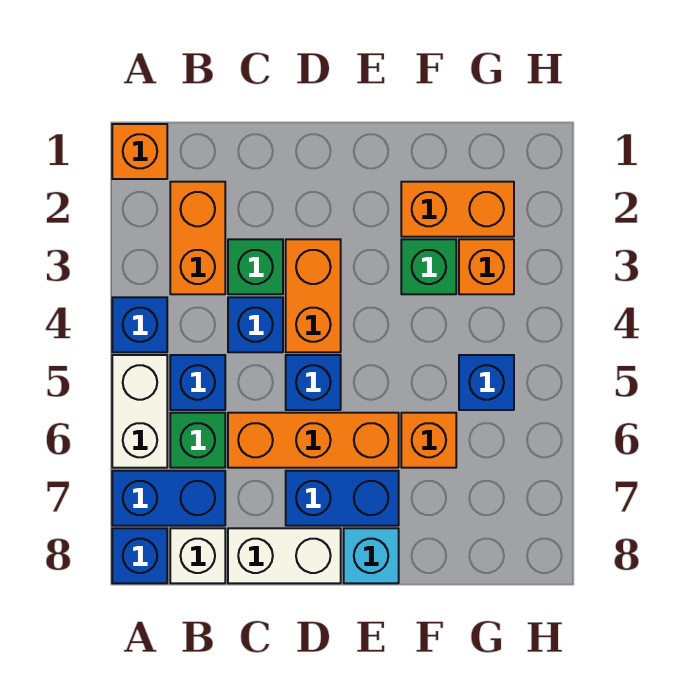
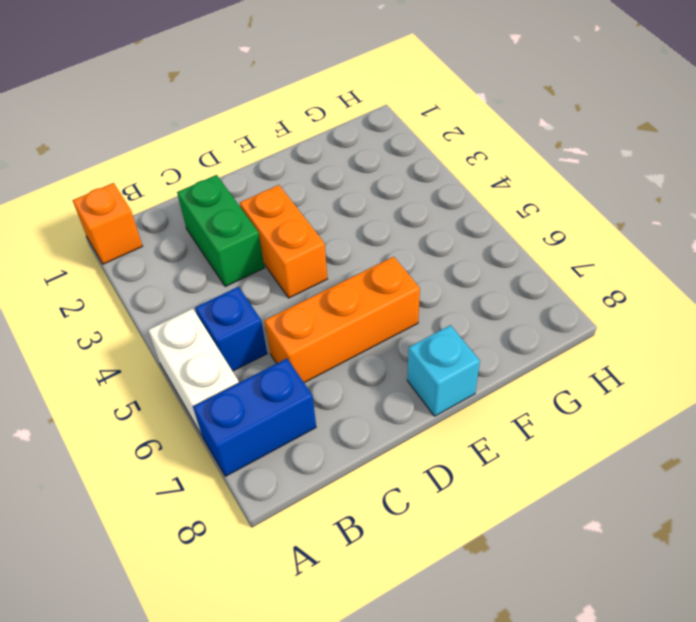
green 1x2 brick [177,175,264,287] -> green 1x1 brick [228,239,283,294]
none -> blue 1x1 brick [112,297,167,352]
none -> blue 1x1 brick [112,528,167,583]
none -> orange 1x2 brick [170,182,225,294]

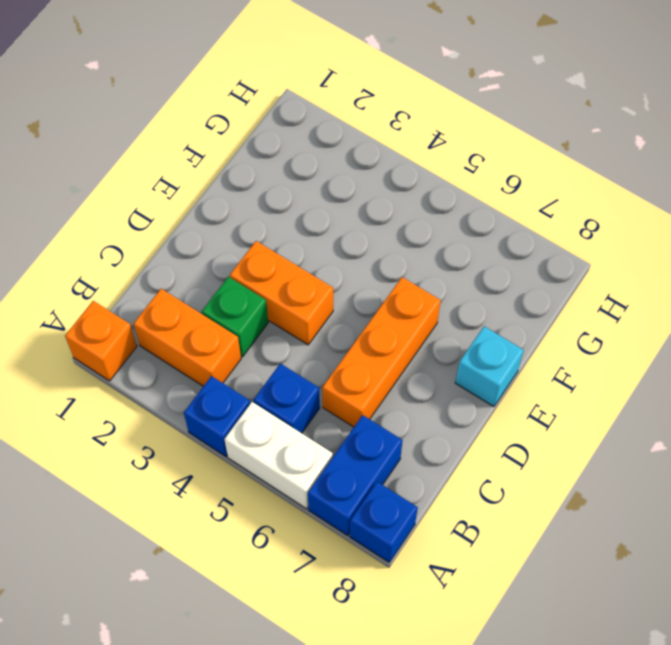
none -> green 1x1 brick [170,413,225,468]
none -> white 1x1 brick [170,528,225,583]
none -> blue 1x1 brick [228,297,283,352]

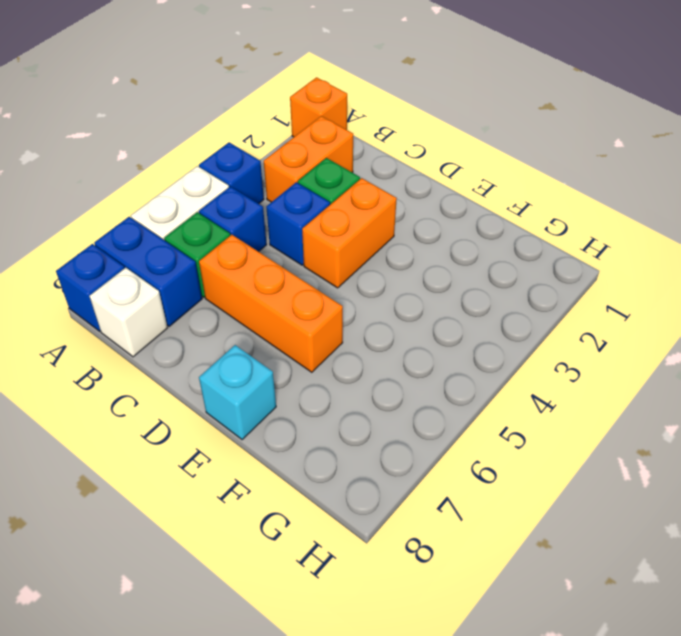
none -> white 1x2 brick [228,528,341,583]
none -> blue 1x1 brick [286,355,341,410]
none -> blue 1x2 brick [286,471,399,526]

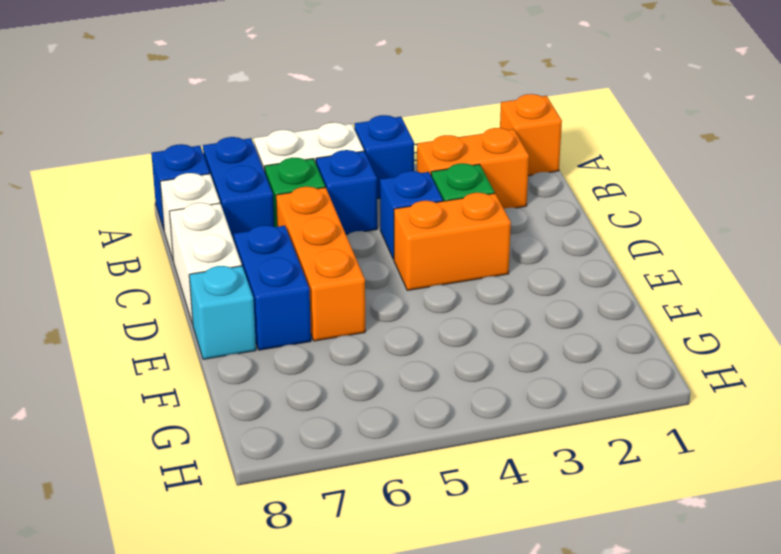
none -> blue 1x1 brick [286,355,341,410]
none -> orange 1x2 brick [401,182,514,237]
none -> green 1x1 brick [401,239,456,294]

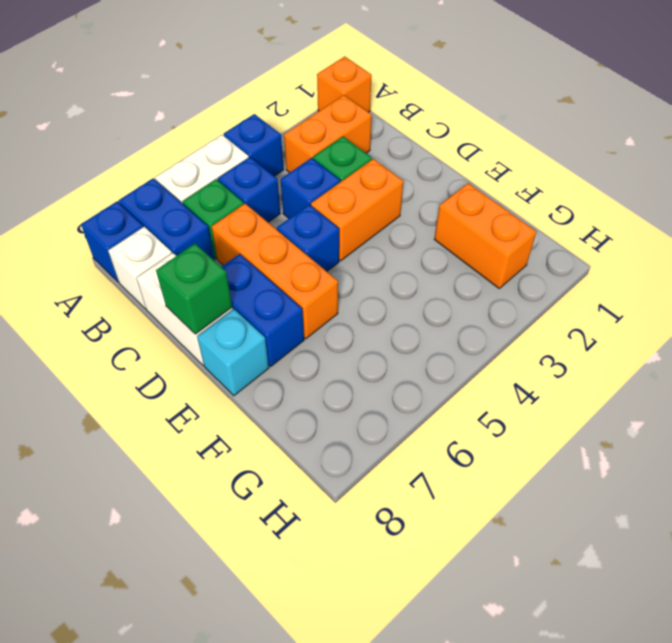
green 1x1 brick [156,244,232,334] -> green 1x1 brick moved to [401,239,456,294]
none -> orange 1x1 brick [401,413,456,468]
none -> orange 1x1 brick [459,239,514,294]
none -> blue 1x1 brick [459,355,514,410]

